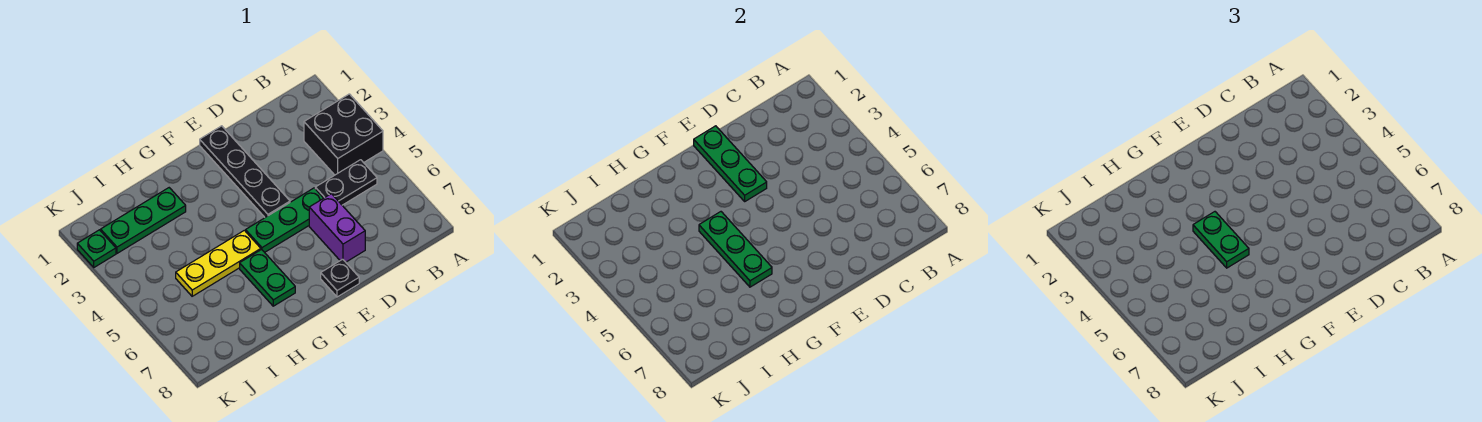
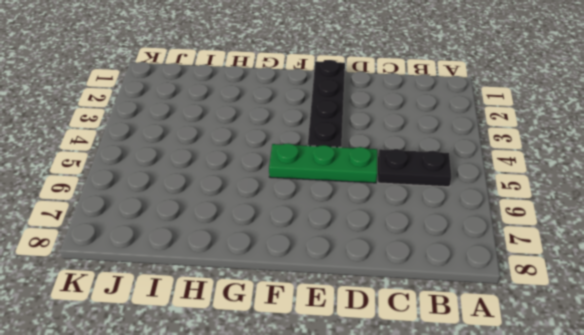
none -> black 2x2 brick [304,94,383,175]
none -> purple 1x2 brick [309,194,365,262]
none -> black 1x1 plate [321,259,359,297]

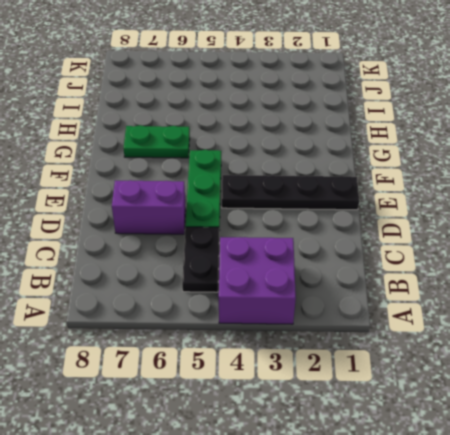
purple 2x2 brick [219,237,296,324] -> black 2x2 brick [304,94,383,175]
none -> black 1x1 plate [321,259,359,297]
none -> yellow 1x3 plate [176,230,261,296]
none -> green 1x3 plate [101,188,186,253]

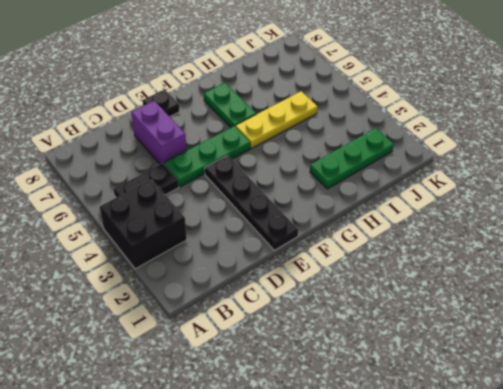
none -> green 1x1 plate [77,230,116,267]
none -> green 1x3 plate [694,126,767,201]
none -> green 1x3 plate [699,212,772,287]

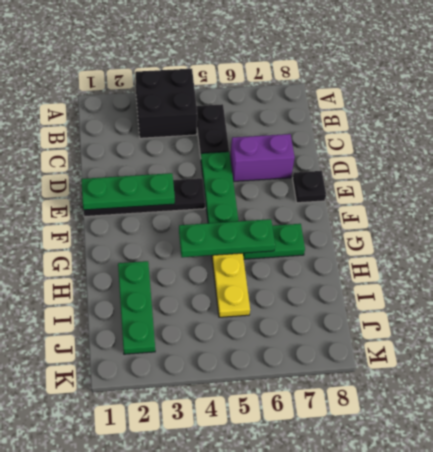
none -> green 1x1 plate [77,230,116,267]
none -> green 1x2 plate [1193,212,1249,268]

